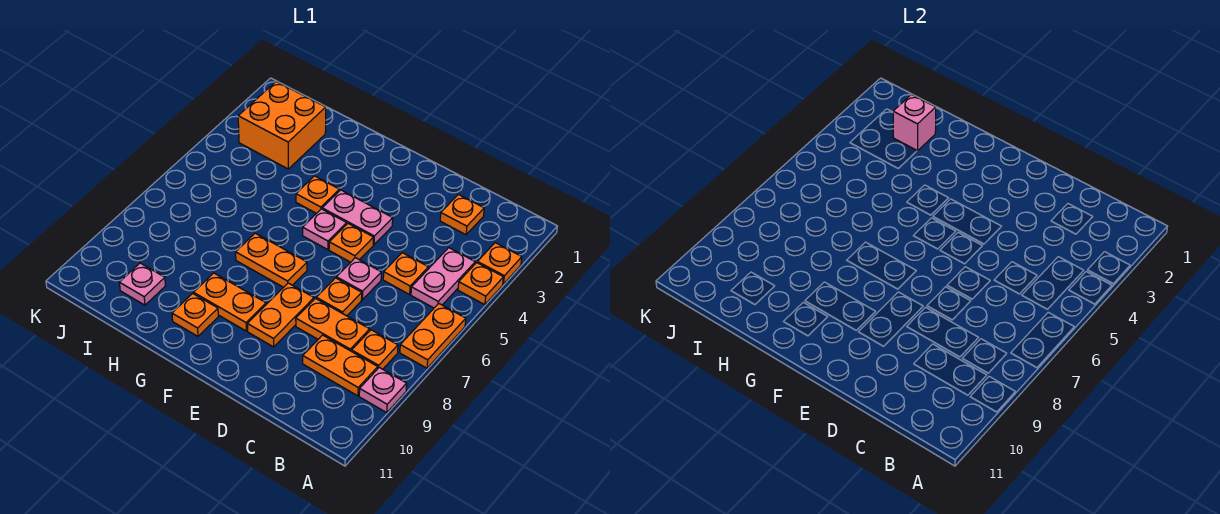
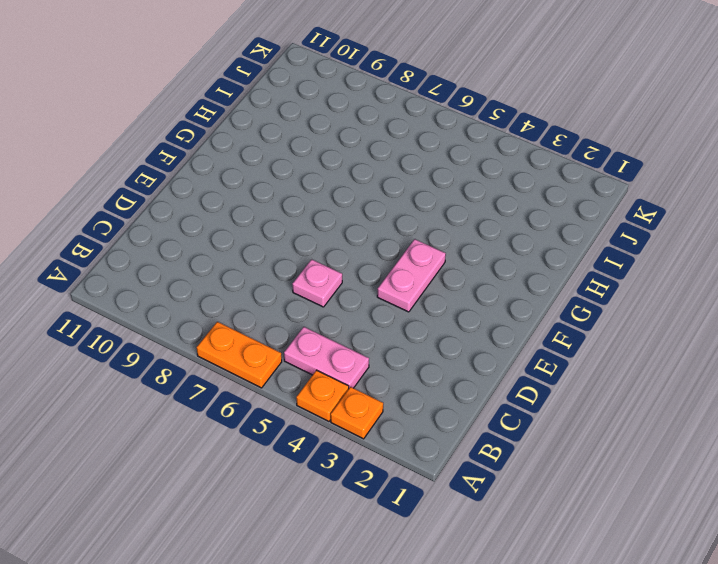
none -> pink 1x1 plate [359,368,407,413]
none -> orange 1x1 plate [352,330,398,369]
none -> orange 1x2 plate [303,335,378,396]

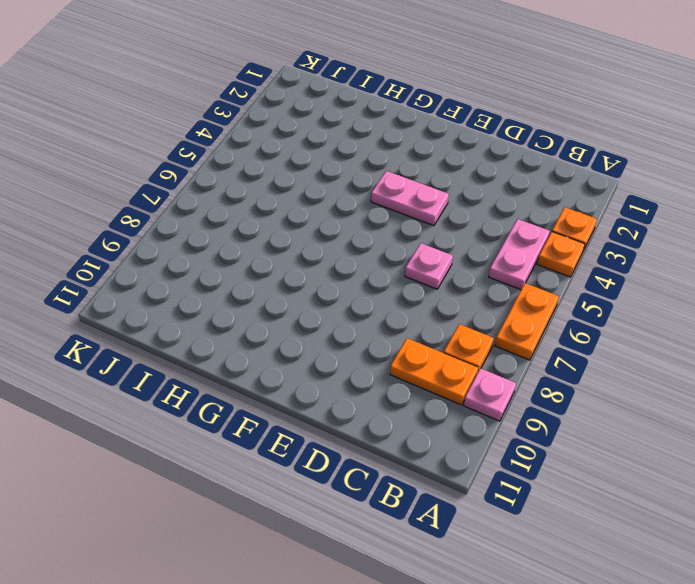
none -> orange 1x1 plate [440,194,484,235]
none -> orange 1x1 plate [383,253,428,295]
none -> orange 1x2 plate [296,298,370,351]

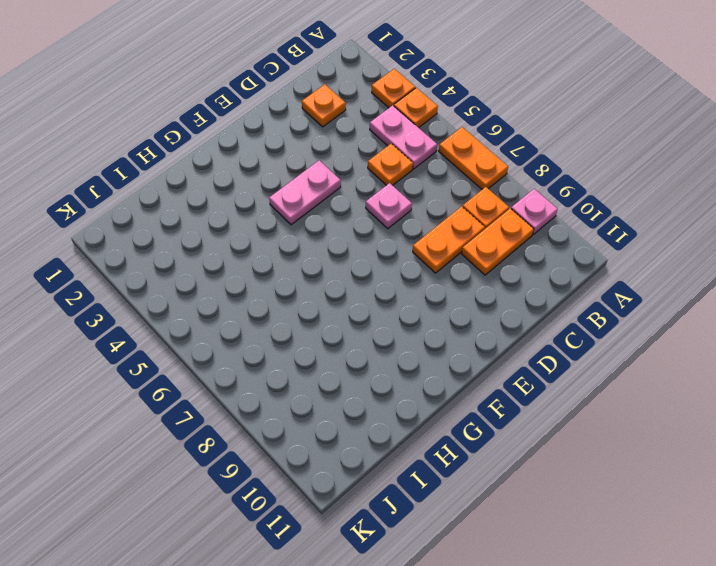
none -> orange 1x1 plate [316,278,362,316]
none -> orange 1x1 plate [329,224,374,262]
none -> orange 1x2 plate [247,283,314,347]

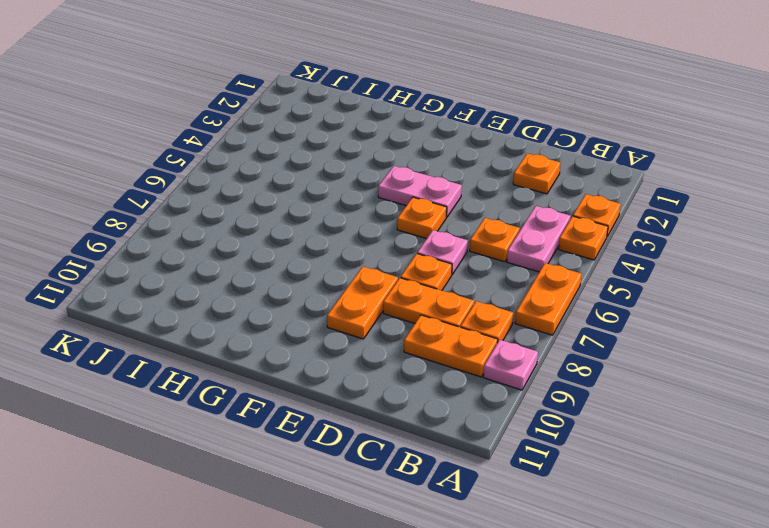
none -> pink 1x1 plate [303,209,347,250]
none -> orange 1x2 plate [236,233,307,287]
none -> orange 1x2 plate [194,273,266,331]

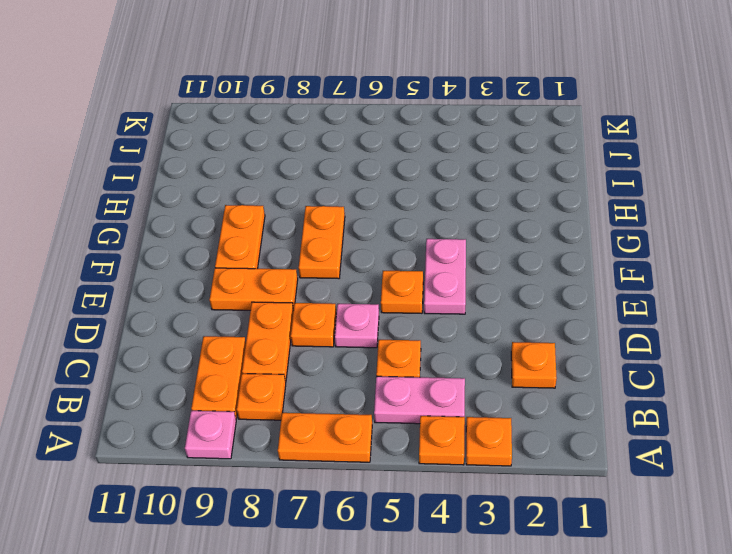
none -> pink 1x1 plate [303,209,347,250]
none -> orange 1x1 plate [296,176,339,214]
none -> orange 1x1 plate [172,293,218,336]

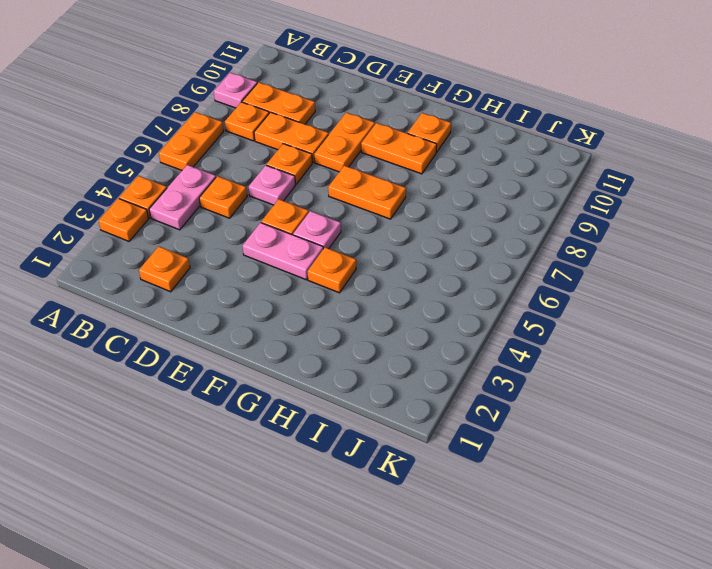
none -> orange 2x2 brick [238,82,326,169]
none -> pink 1x1 plate [119,263,166,305]
none -> pink 1x1 brick [893,95,936,151]

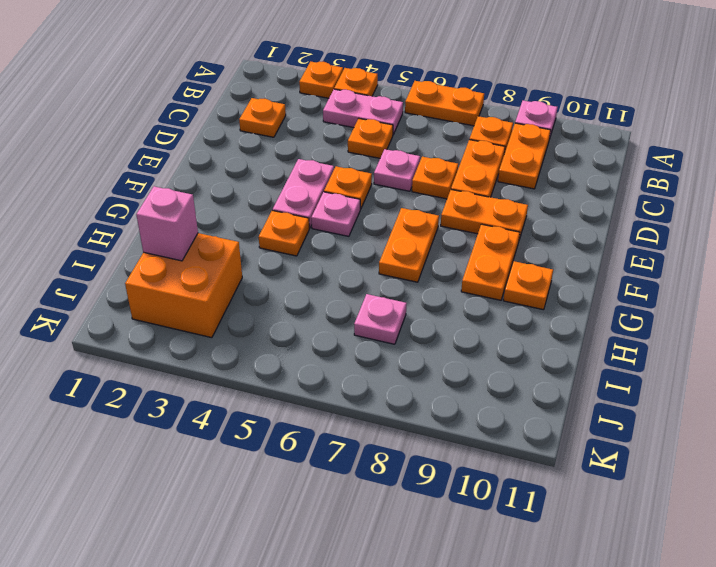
pink 1x1 plate [354,294,407,344] -> pink 1x1 plate moved to [119,263,166,305]

